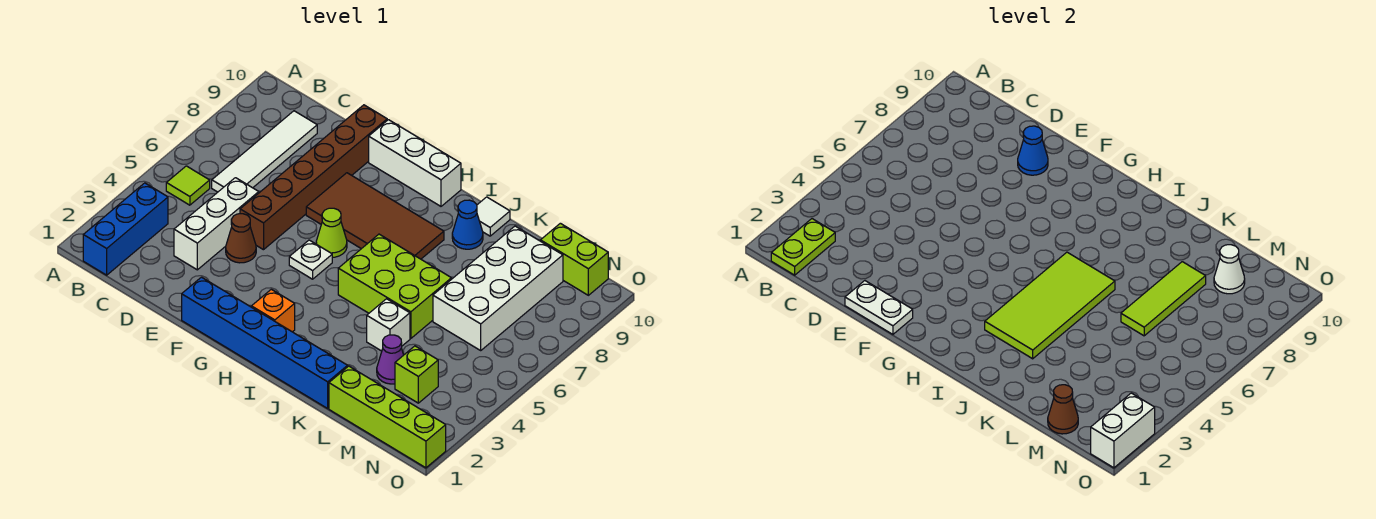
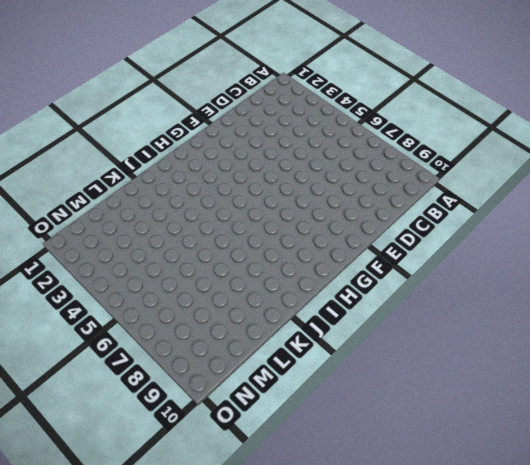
none -> blue 1x3 brick [83,183,168,275]
none -> lime 1x1 tile [166,166,210,205]
none -> white 1x4 tile [212,111,317,192]

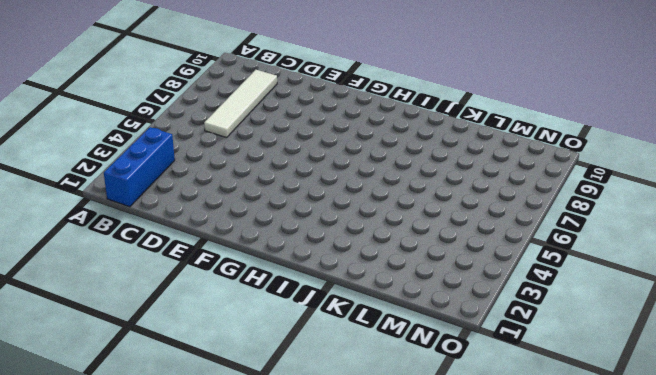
none -> lime 1x1 tile [166,166,210,205]
none -> white 1x3 brick [174,178,259,270]
none -> brown 1x1 cone [226,214,256,263]

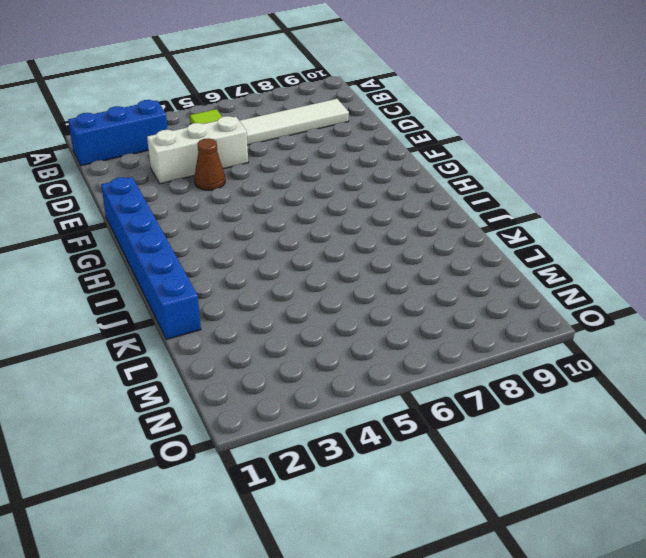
none -> brown 1x6 brick [240,105,387,250]
none -> brown 2x4 tile [306,173,444,259]
none -> white 1x3 brick [369,120,461,206]

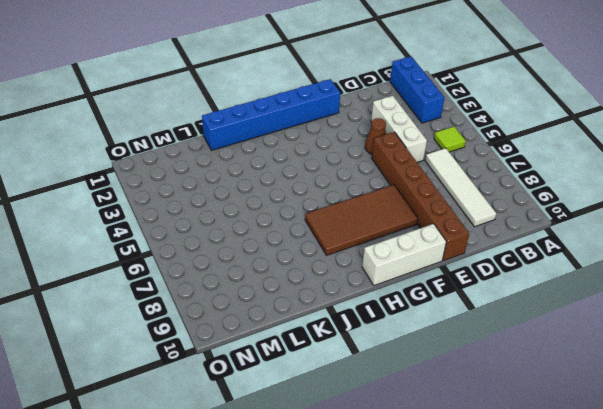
none -> white 1x1 plate [289,240,332,279]
none -> lime 1x1 cone [316,208,347,257]
none -> orange 1x1 brick [251,289,295,332]

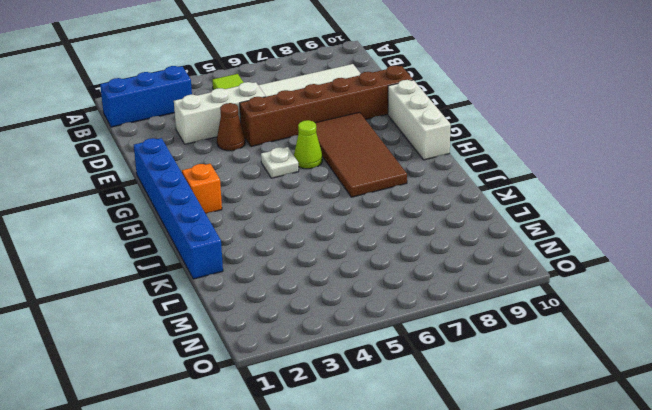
none -> lime 2x3 brick [338,234,451,339]
none -> blue 1x1 cone [452,200,483,249]
none -> white 1x1 tile [477,197,510,236]

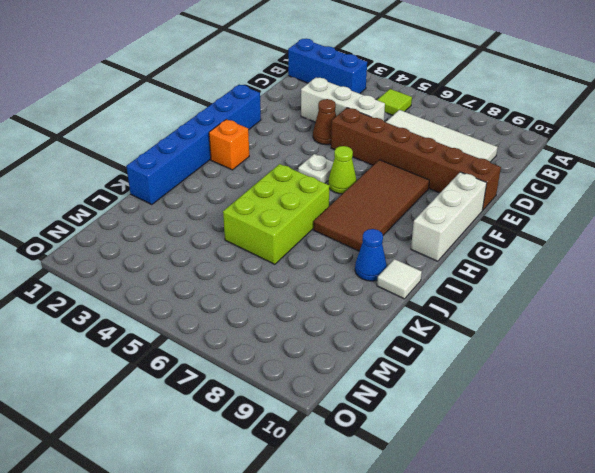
none -> white 1x1 brick [367,299,410,351]
none -> lime 1x4 brick [329,366,446,468]
none -> purple 1x1 cone [377,335,403,384]

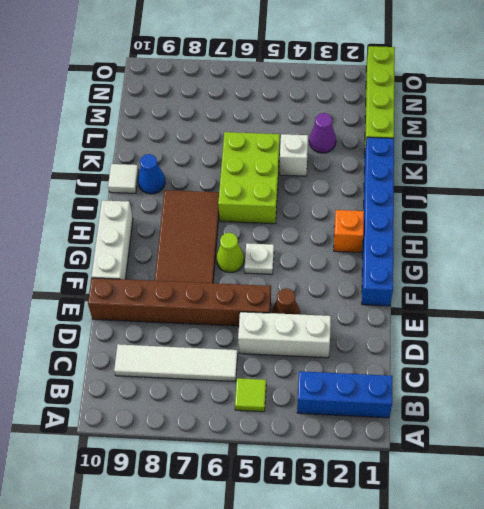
none -> white 2x4 brick [433,226,563,350]
none -> lime 1x1 brick [395,346,438,403]
none -> lime 1x2 brick [541,223,608,295]

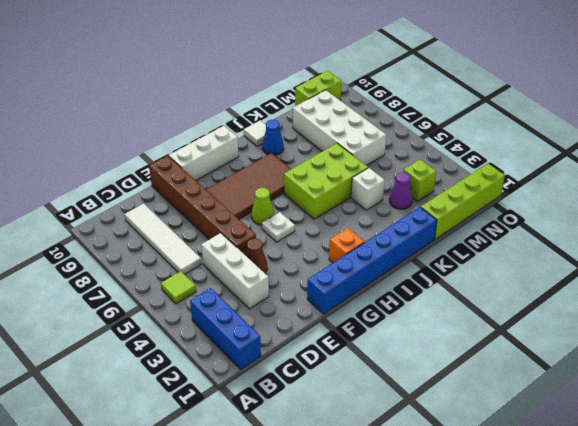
none -> lime 1x2 plate [771,219,835,275]
none -> white 1x2 plate [845,281,913,334]
none -> blue 1x1 cone [1018,126,1048,175]

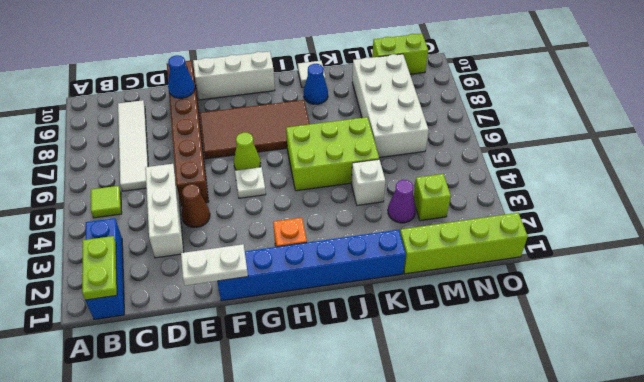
none -> lime 2x4 tile [985,252,1115,359]
none -> lime 1x3 tile [1121,262,1206,336]
none -> brown 1x1 cone [1048,385,1078,434]

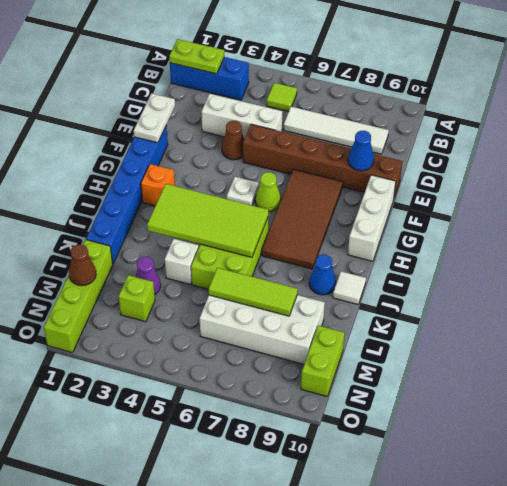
none -> white 1x1 cone [1214,245,1245,294]
none -> white 1x2 brick [1091,393,1155,468]

